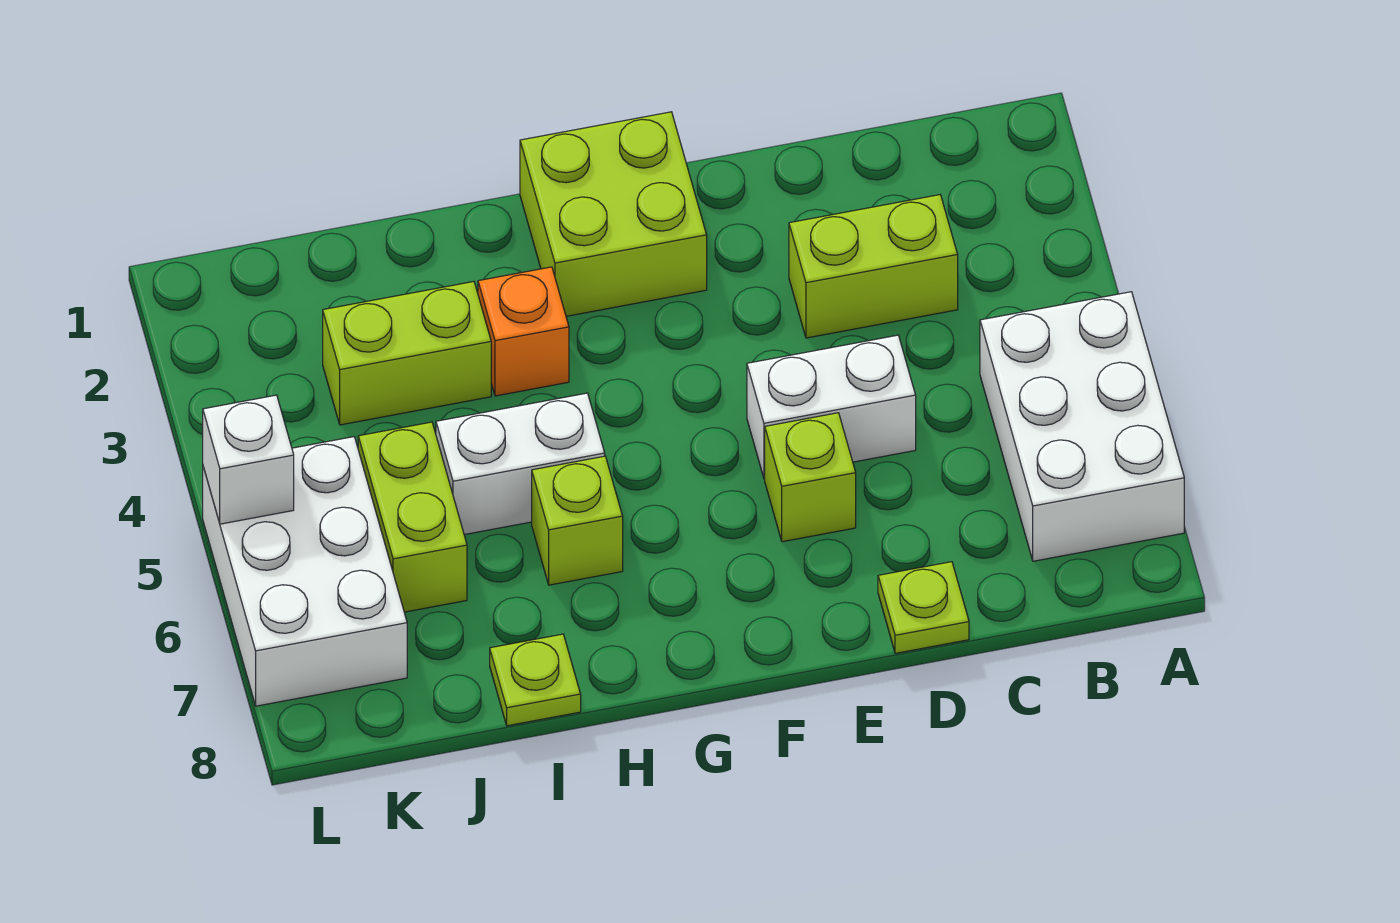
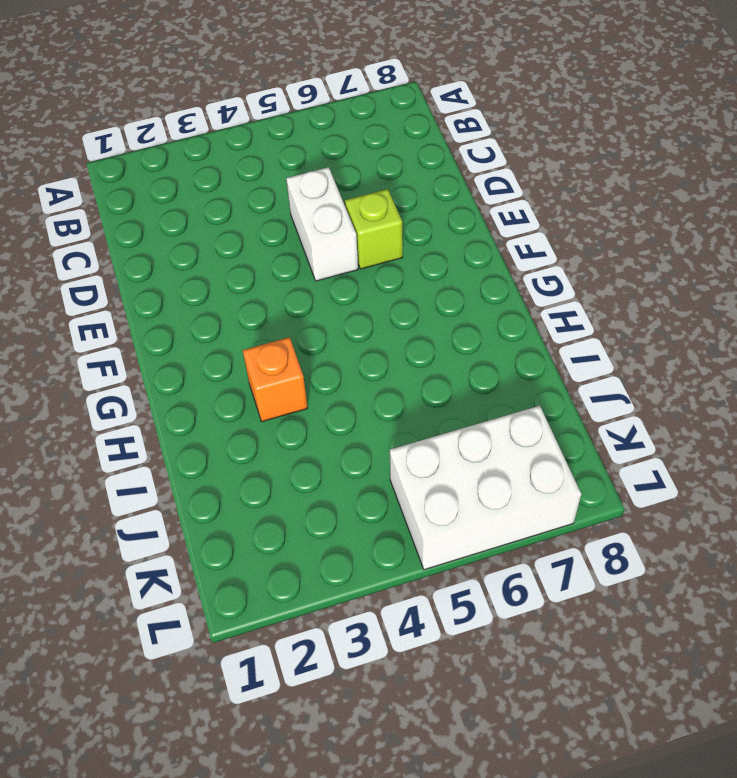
none -> white 2x3 brick [980,292,1184,561]
none -> lime 1x2 brick [789,195,958,338]
none -> lime 1x1 plate [878,562,969,653]

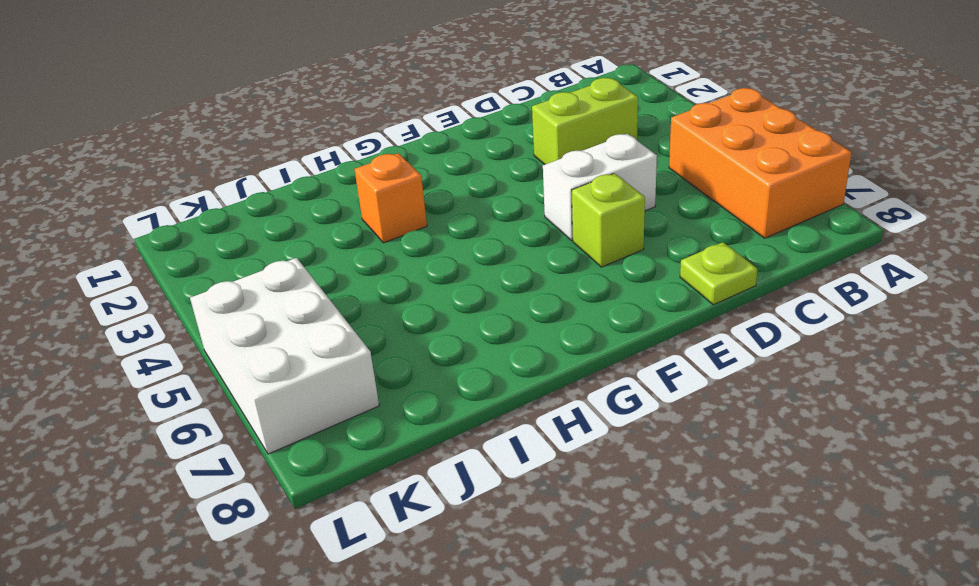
orange 2x3 brick [669,88,851,238] -> white 2x3 brick [980,292,1184,561]
none -> lime 2x2 brick [520,112,707,316]
none -> white 1x2 brick [436,393,605,535]
none -> lime 1x1 brick [532,456,623,585]

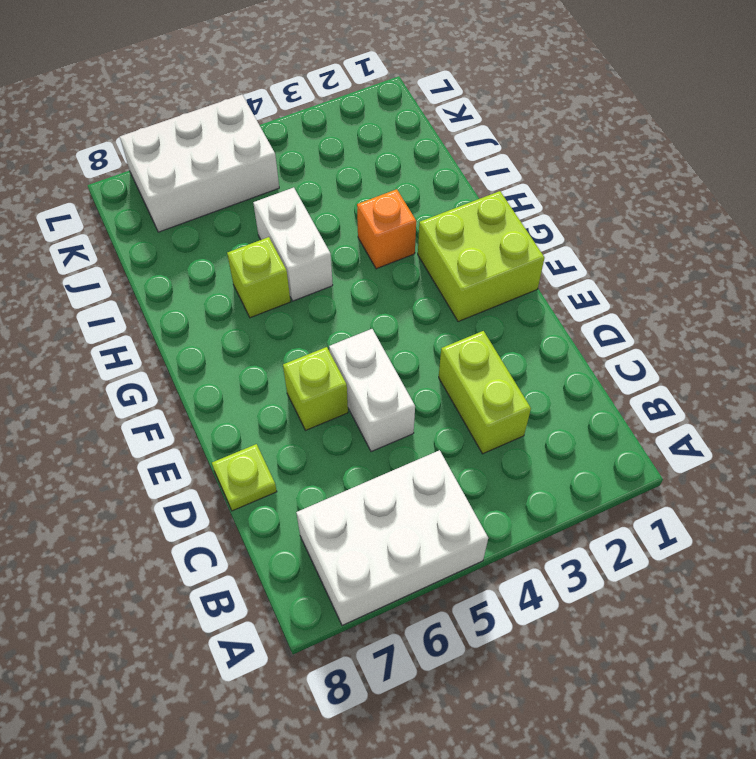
none -> lime 1x2 brick [323,282,491,425]
none -> lime 1x1 plate [490,634,581,726]
none -> lime 1x2 brick [358,422,467,612]

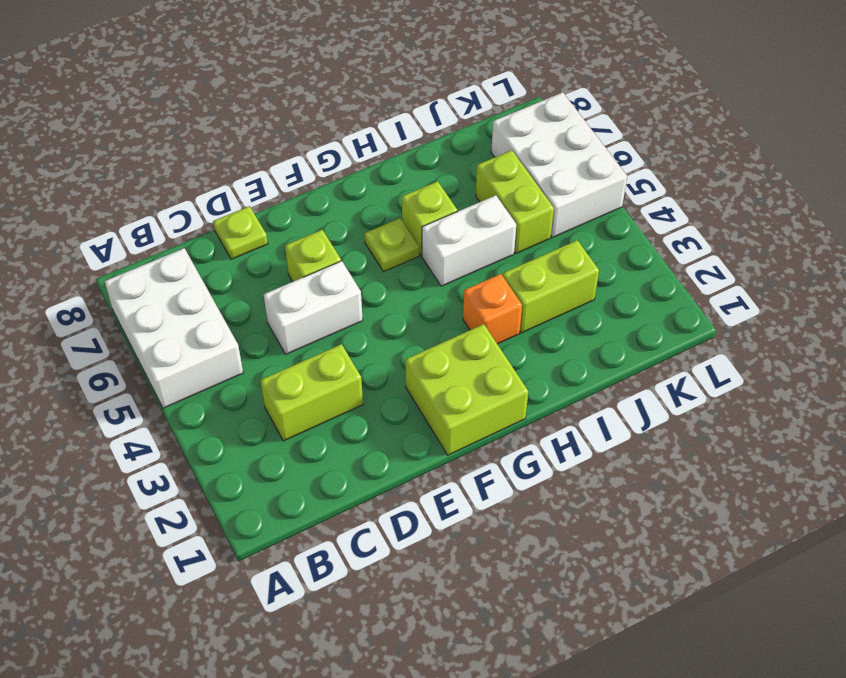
lime 1x1 plate [364,218,419,272] -> lime 1x1 plate moved to [490,634,581,726]
none -> white 1x1 brick [203,395,294,524]

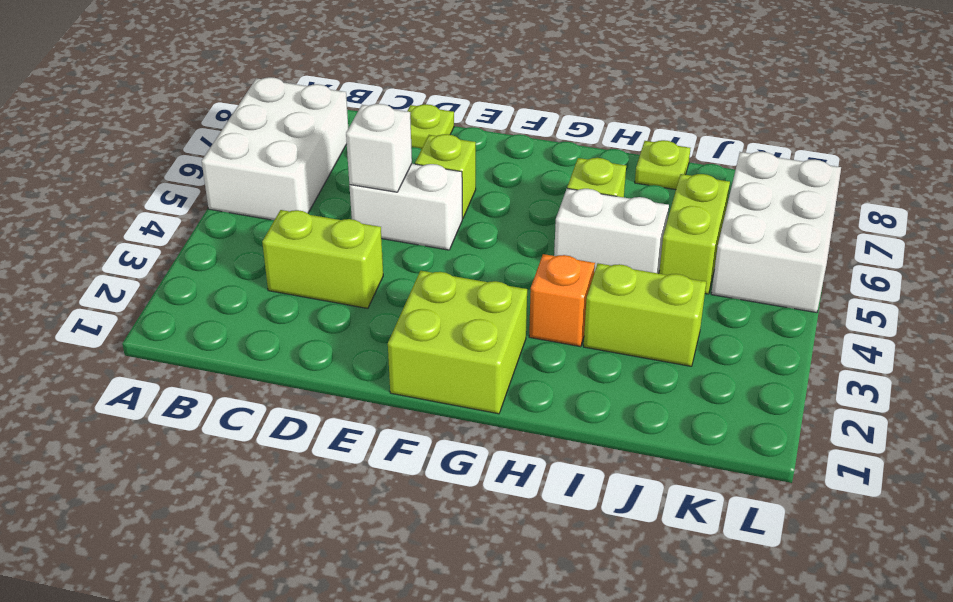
white 1x1 brick [346,104,412,192] -> white 1x1 brick moved to [203,395,294,524]

